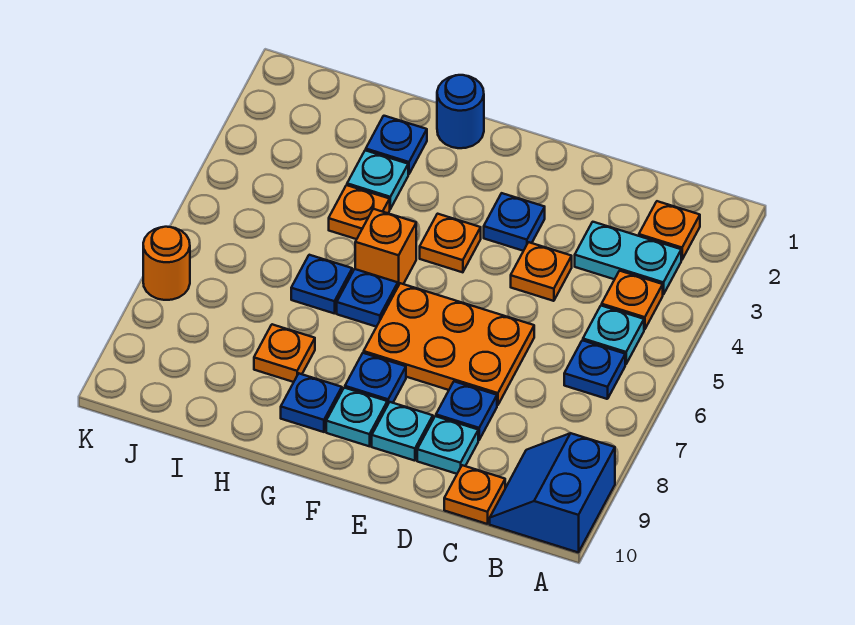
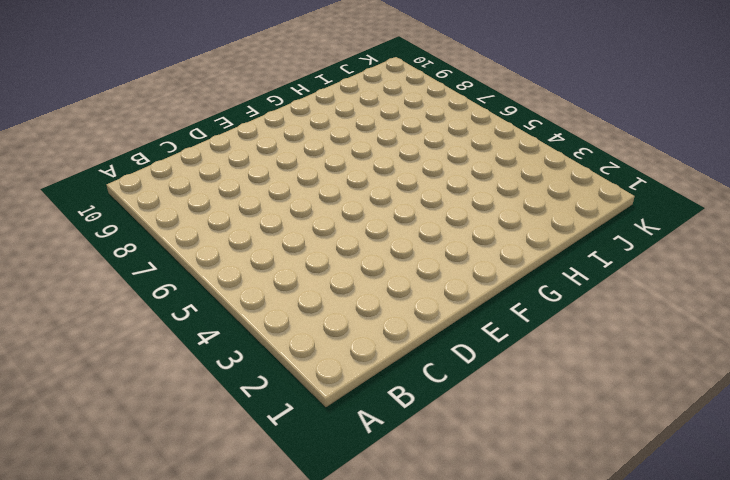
none -> blue 2x2 slope [490,433,615,552]
none -> orange 1x1 plate [639,201,700,260]
none -> cyan 1x2 plate [575,222,681,295]

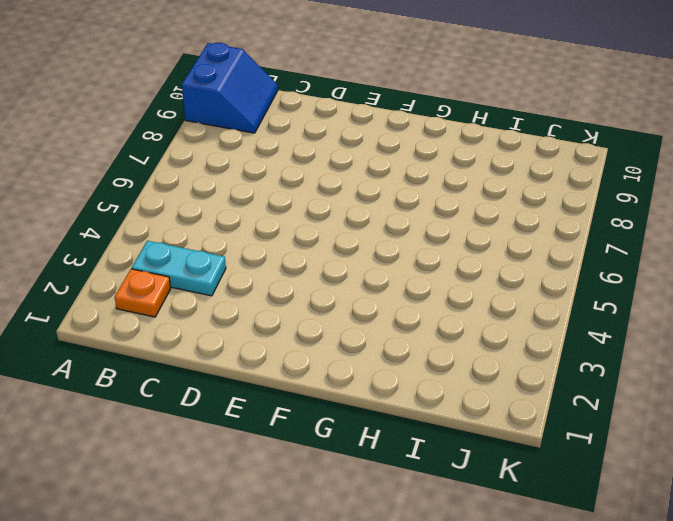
none -> orange 1x1 plate [602,271,663,329]
none -> cyan 1x1 plate [583,306,644,364]
none -> blue 1x1 plate [564,340,625,399]

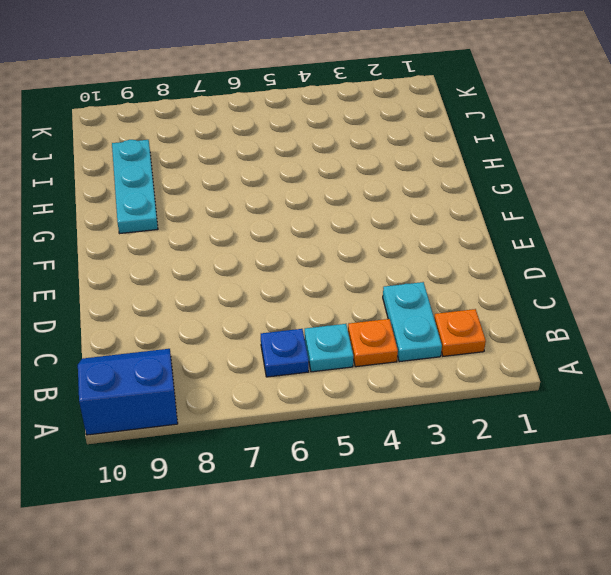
cyan 1x3 plate [112,140,158,234] -> blue 1x1 plate [281,374,342,432]
none -> orange 1x1 plate [444,465,505,524]
none -> orange 1x1 plate [511,242,572,301]
none -> orange 2x3 plate [364,283,534,405]

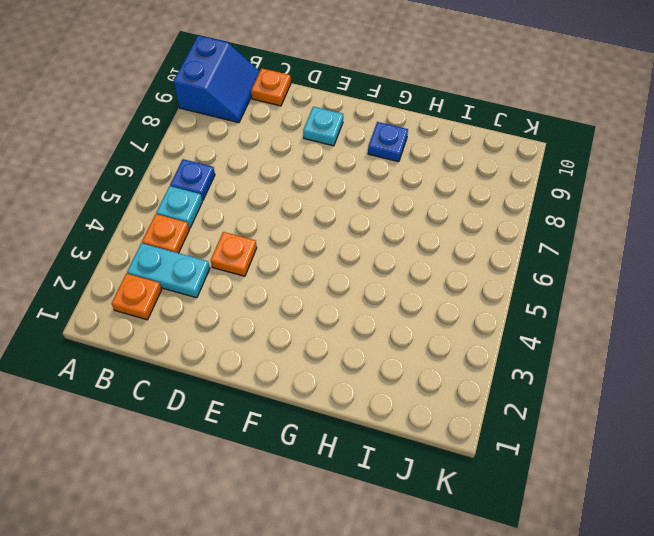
none -> orange 2x3 plate [364,283,534,405]
none -> blue 1x1 plate [436,382,497,440]
none -> cyan 1x1 plate [417,416,478,474]

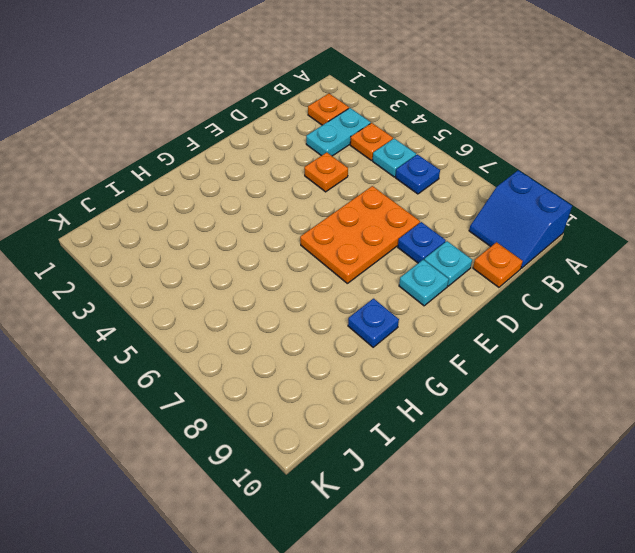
none -> blue 1x1 plate [484,193,545,251]
none -> orange 1x1 plate [420,214,481,272]
none -> blue 1x1 plate [345,353,406,405]

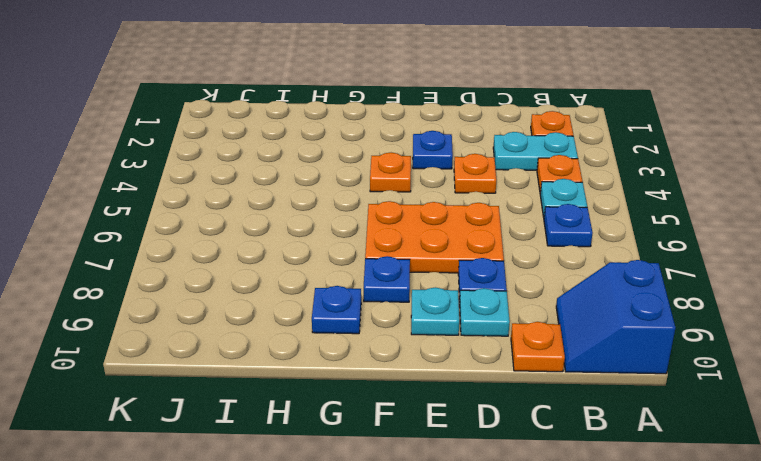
none -> cyan 1x1 plate [326,388,387,446]
none -> blue 1x1 round brick [437,75,484,148]
none -> orange 1x1 brick [355,209,416,286]

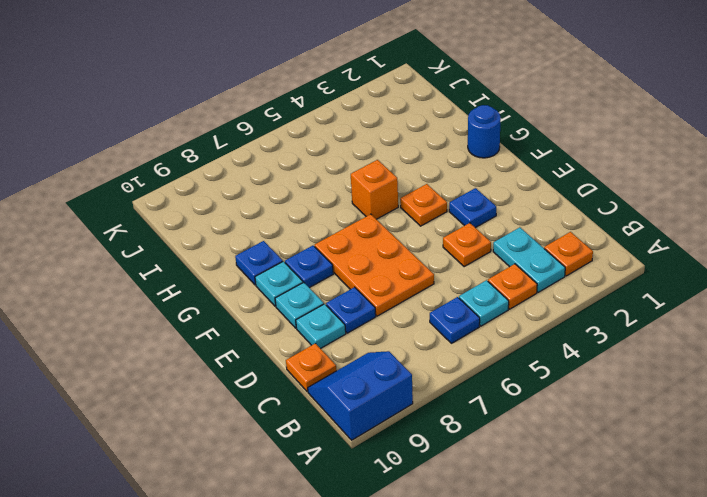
none -> blue 1x1 plate [337,269,398,327]
none -> blue 1x1 plate [366,116,427,174]
none -> cyan 1x1 plate [347,150,408,209]

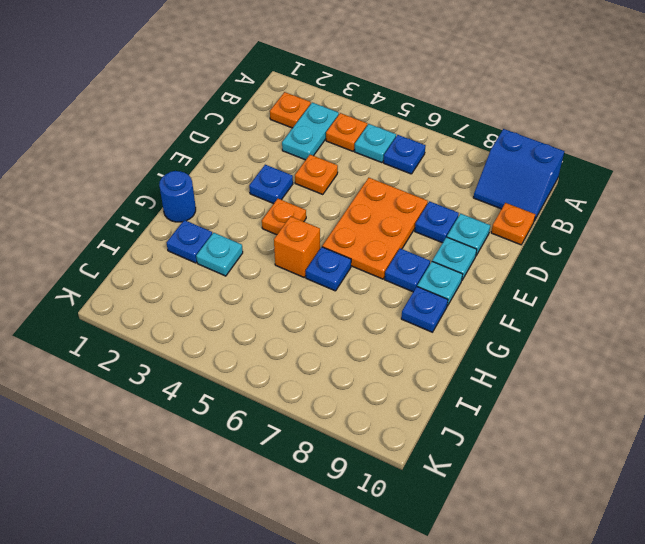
none -> orange 1x1 plate [329,185,390,239]
none -> blue 1x1 plate [291,255,352,313]
none -> orange 1x1 plate [254,324,315,382]

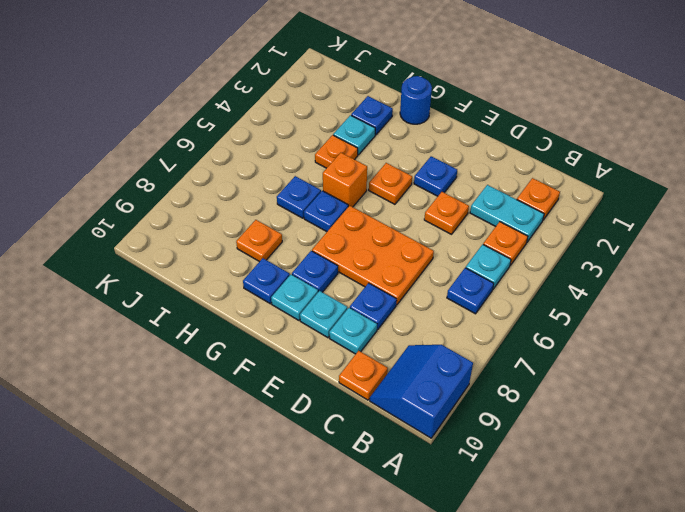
none -> orange 1x1 round brick [143,227,190,300]

